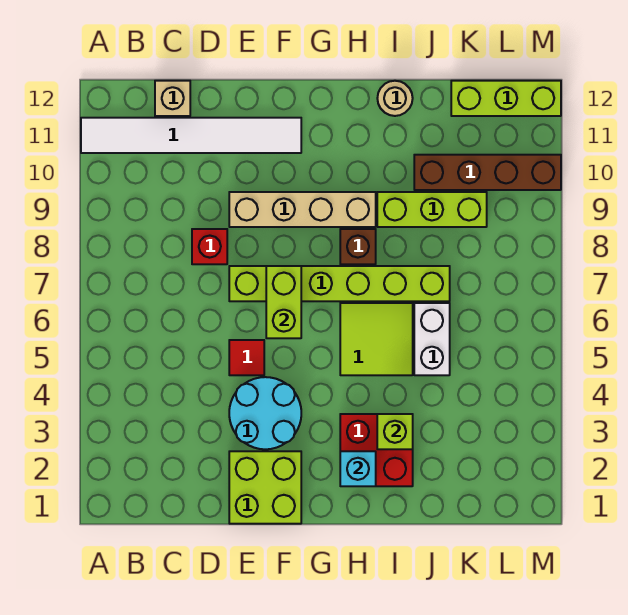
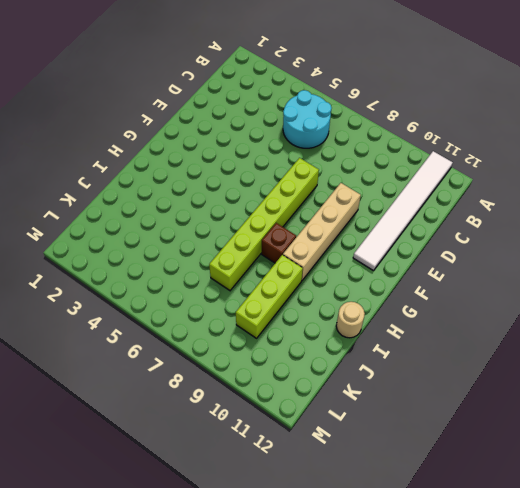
cyan 2x2 round brick [283,90,331,148] -> cyan 2x2 round brick moved to [229,377,301,449]
none -> tan 1x1 brick [155,81,190,116]
none -> red 1x1 brick [192,229,227,264]
none -> lime 2x2 brick [229,451,301,524]

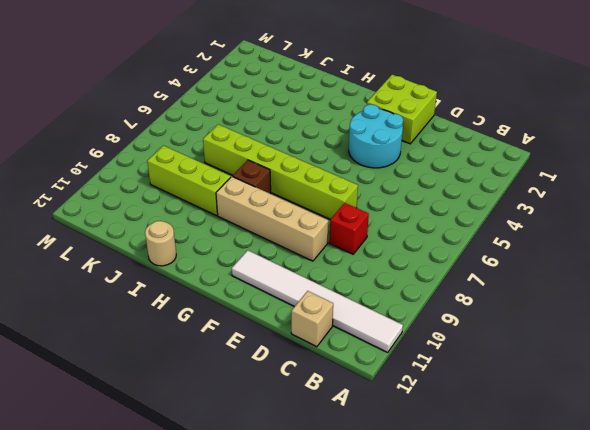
none -> red 1x1 tile [229,340,264,375]
none -> red 2x2 brick [340,414,413,486]
none -> lime 2x2 tile [340,303,413,375]

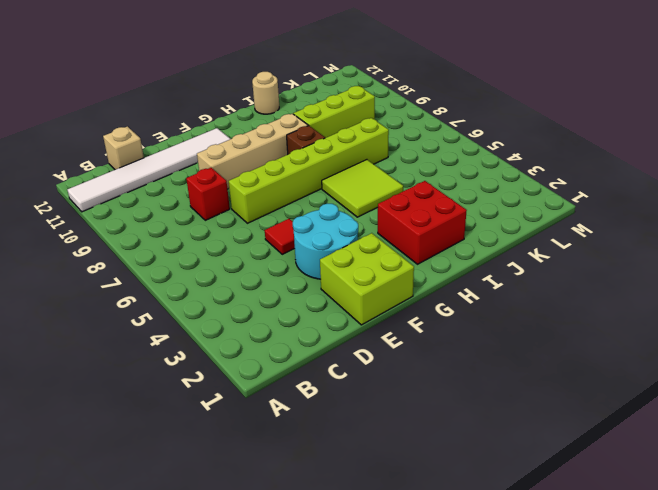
none -> white 1x2 brick [414,303,450,375]
none -> brown 1x4 brick [414,155,561,190]
none -> lime 1x3 brick [451,81,561,116]

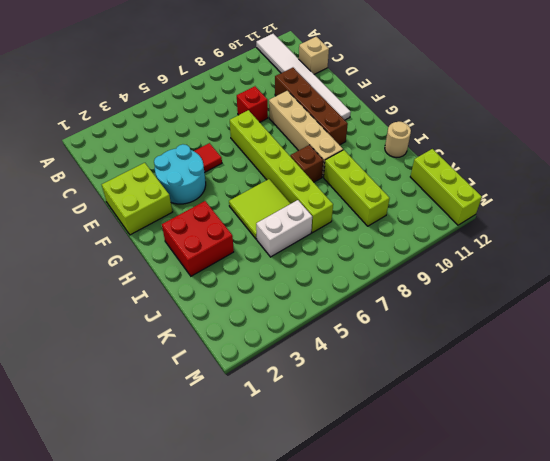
brown 1x4 brick [275,68,348,145] -> brown 1x4 brick moved to [414,155,561,190]
none -> lime 1x2 brick [266,266,301,338]
none -> cyan 1x1 brick [340,451,376,486]
none -> lime 1x1 brick [377,414,413,449]

